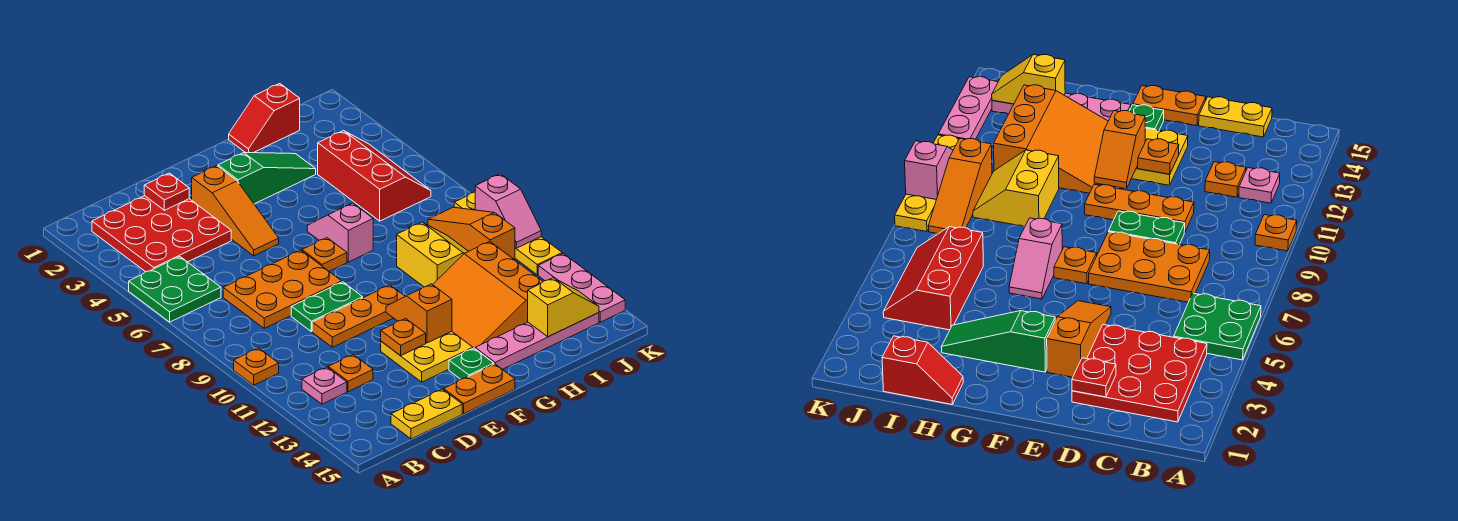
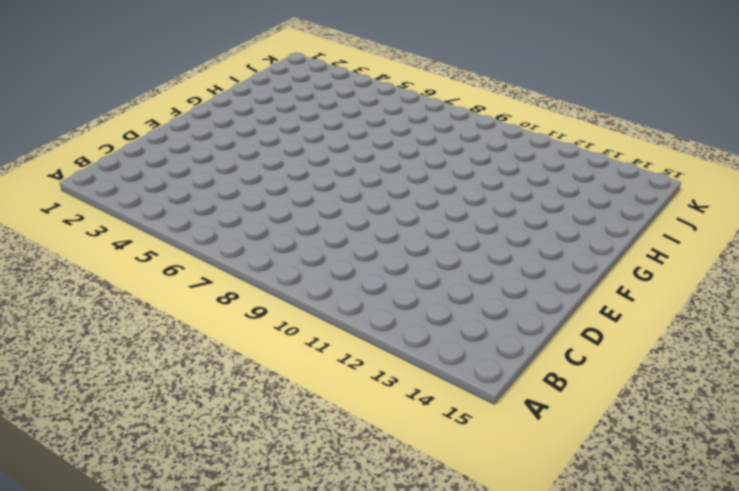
none -> green 2x2 plate [129,257,221,322]
none -> orange 1x1 plate [234,348,279,385]
none -> red 3x3 plate [92,196,231,272]

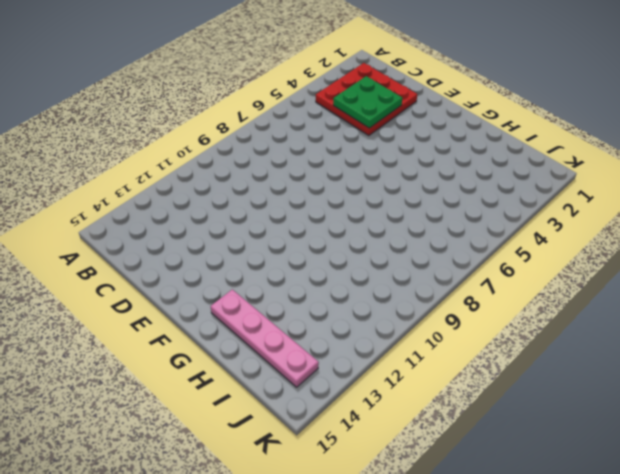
green 2x2 plate [333,76,402,128] -> green 2x2 plate moved to [129,257,221,322]
none -> orange 1x1 plate [234,348,279,385]
none -> pink 1x1 plate [302,367,347,404]
none -> orange 2x3 plate [223,250,342,328]

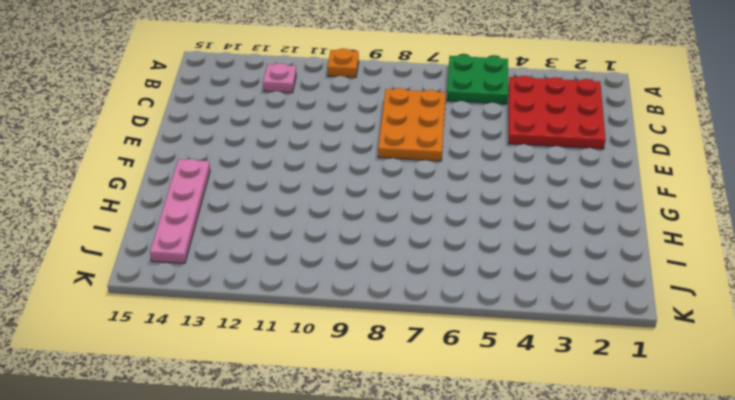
none -> orange 1x1 plate [328,355,373,392]
none -> yellow 1x2 plate [391,389,462,439]
none -> green 1x2 plate [291,282,363,332]

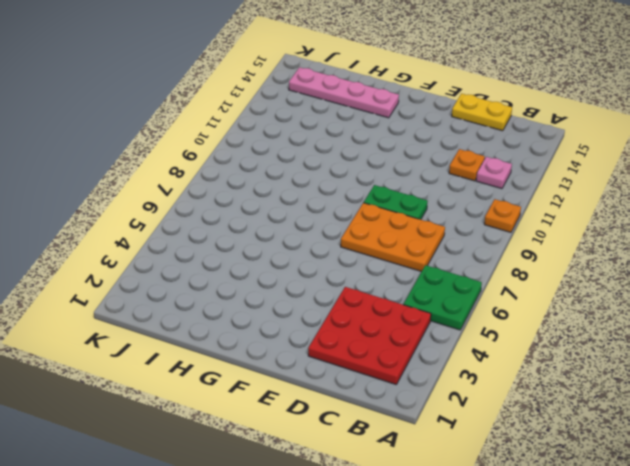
none -> orange 1x3 plate [312,285,405,347]
none -> orange 1x3 slope [192,166,279,256]
none -> yellow 2x2 plate [381,331,473,382]

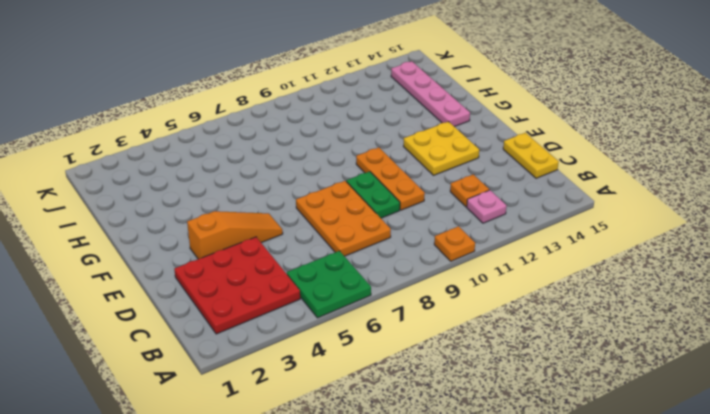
none -> orange 1x2 plate [444,364,515,414]
none -> green 1x3 slope [218,153,316,204]
none -> orange 1x1 plate [302,238,347,272]

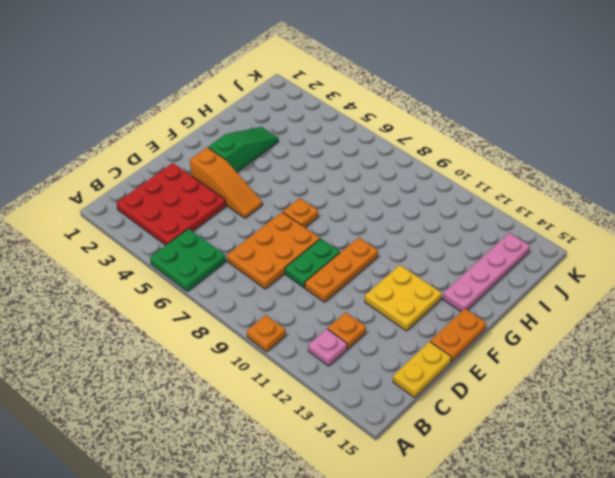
none -> green 1x1 plate [449,348,494,379]
none -> pink 1x2 slope [307,203,373,262]
none -> orange 3x3 slope [433,241,543,348]

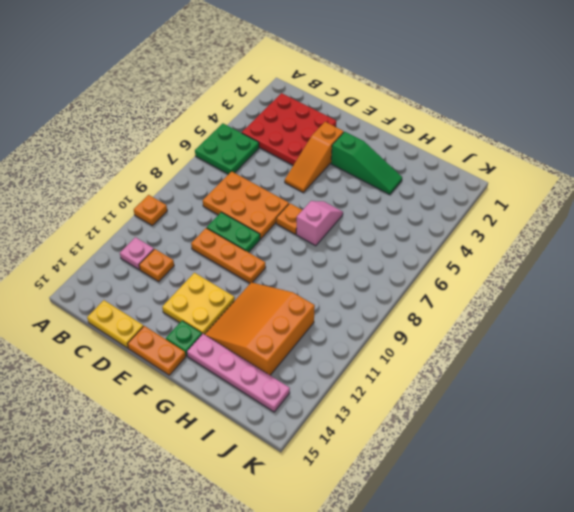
none -> red 1x2 slope [229,84,300,153]
none -> yellow 2x2 slope [397,222,468,287]
none -> red 2x3 slope [318,131,431,221]

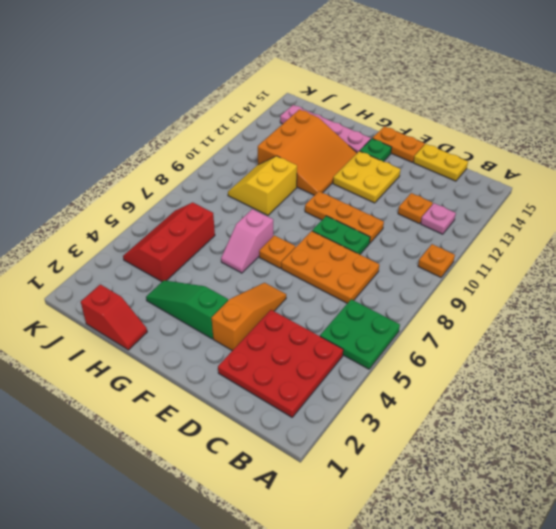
none -> orange 1x3 slope [428,207,515,260]
none -> yellow 1x4 plate [454,192,562,275]
none -> pink 1x3 plate [538,254,625,322]

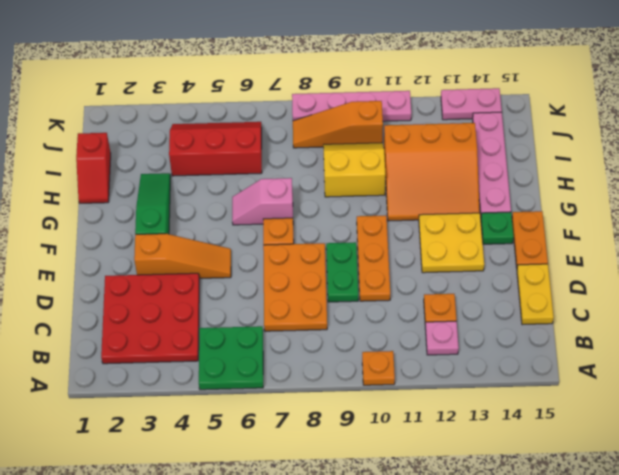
pink 1x4 plate [292,91,411,121] -> yellow 1x4 plate [454,192,562,275]
pink 1x2 plate [441,88,502,120] -> pink 1x3 plate [538,254,625,322]
none -> red 1x1 plate [144,173,189,210]
none -> orange 1x1 plate [381,318,426,356]
none -> orange 1x2 slope [386,284,452,343]

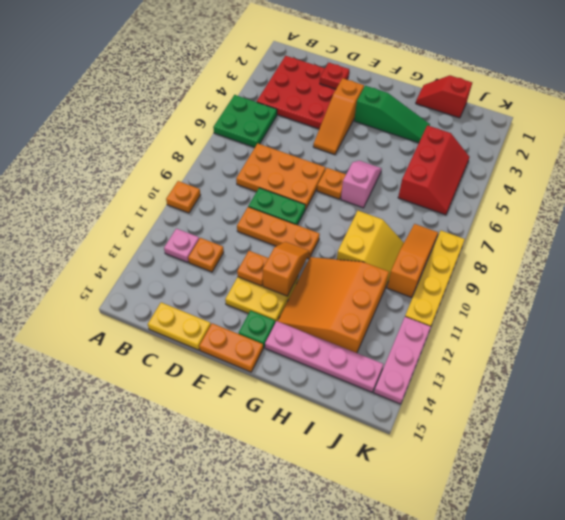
none -> yellow 1x2 slope [528,278,599,337]
none -> pink 1x2 slope [475,174,541,248]

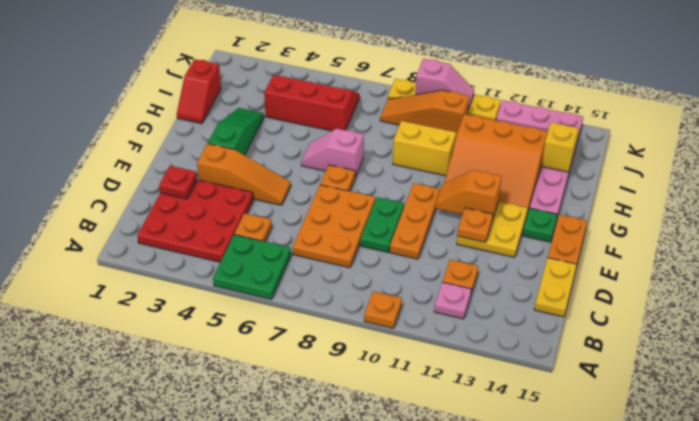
orange 1x1 plate [234,213,272,241] -> none

